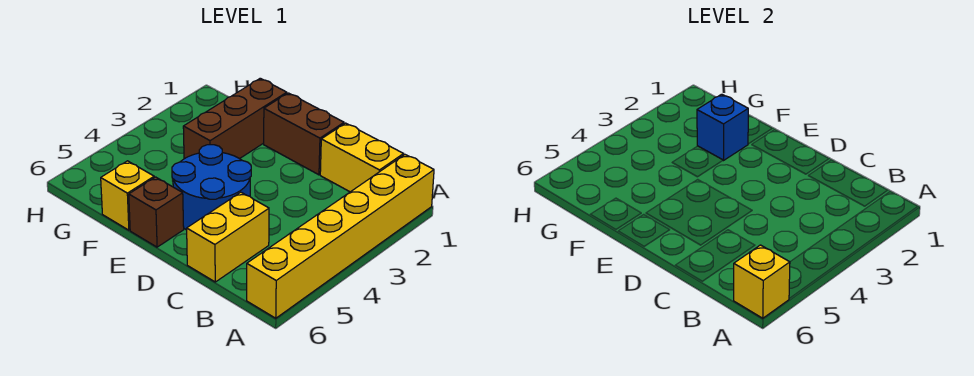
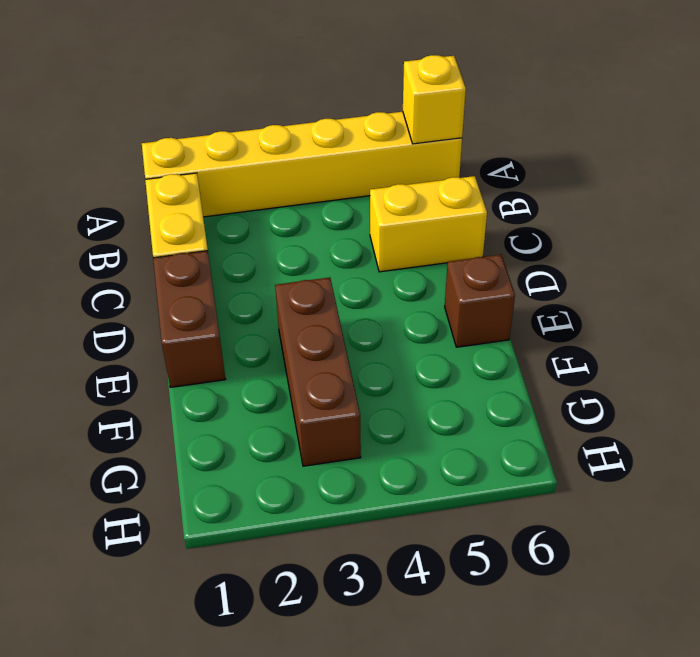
brown 1x3 brick [275,277,361,466] -> brown 1x3 brick turned to [183,78,287,159]
none -> blue 2x2 round brick [172,145,251,230]
none -> yellow 1x1 brick [101,161,154,230]

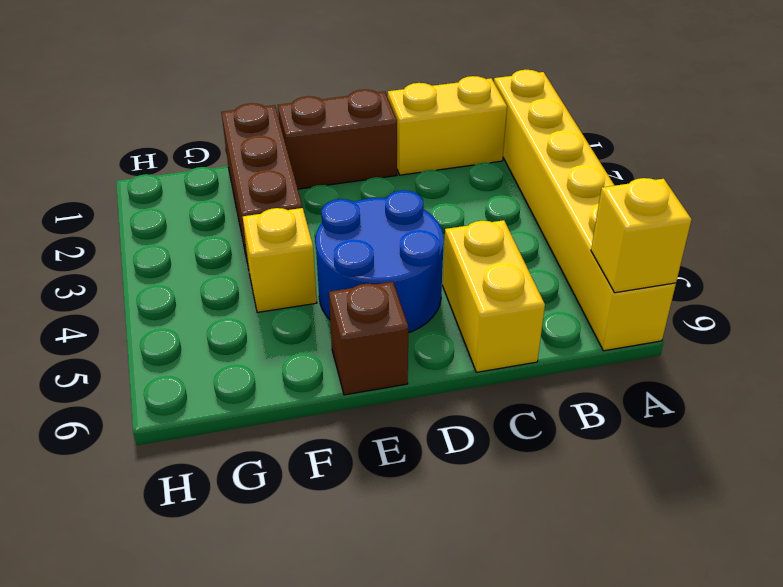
yellow 1x1 brick [243,208,317,312] -> yellow 1x1 brick moved to [101,161,154,230]
none -> blue 1x1 brick [697,94,748,160]

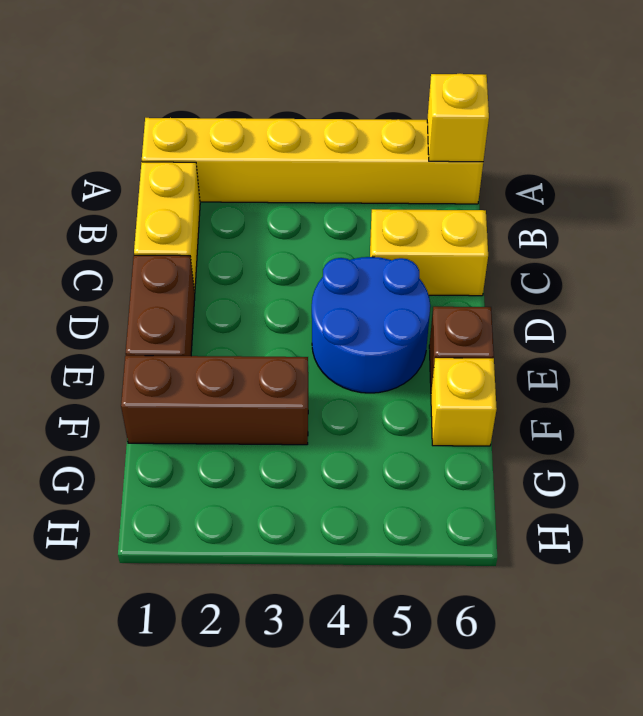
none -> blue 1x1 brick [697,94,748,160]

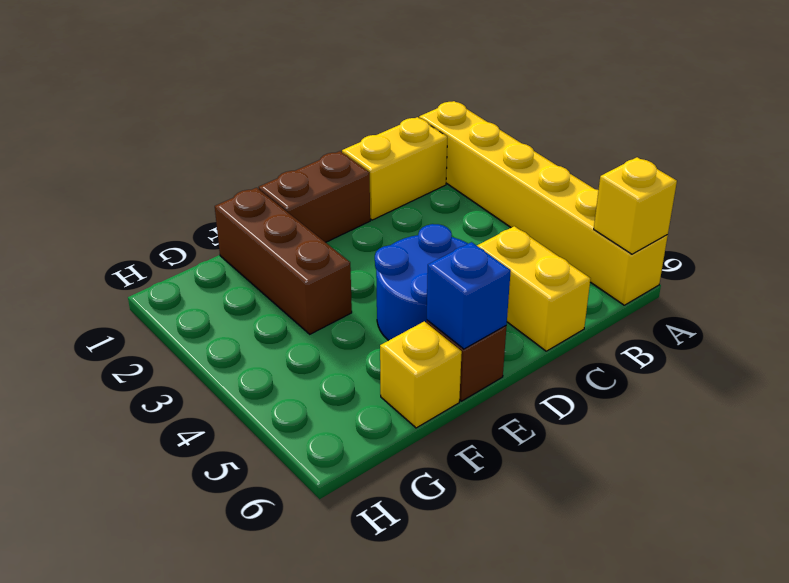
blue 1x1 brick [427,242,511,349] -> blue 1x1 brick moved to [697,94,748,160]

